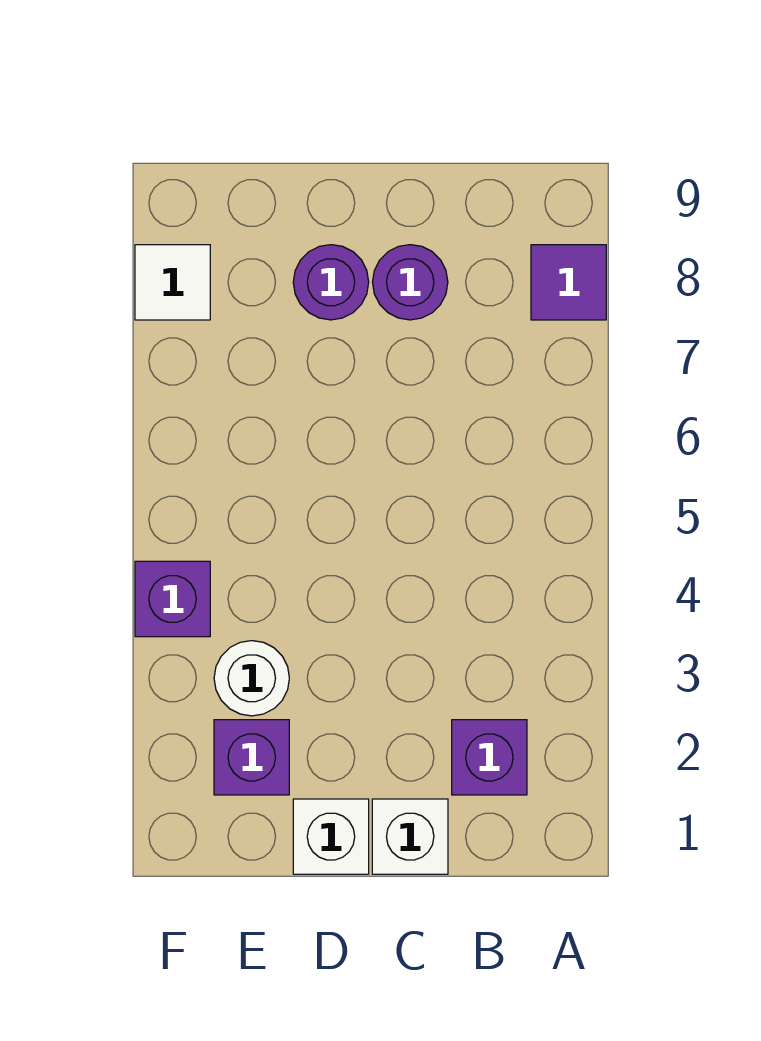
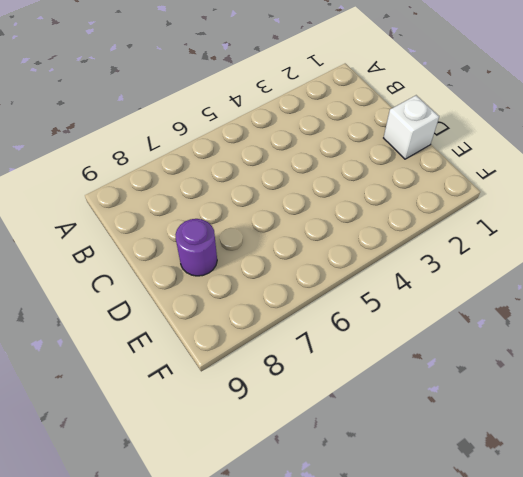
none -> purple 1x1 tile [531,245,606,320]
none -> purple 1x1 brick [452,720,527,795]

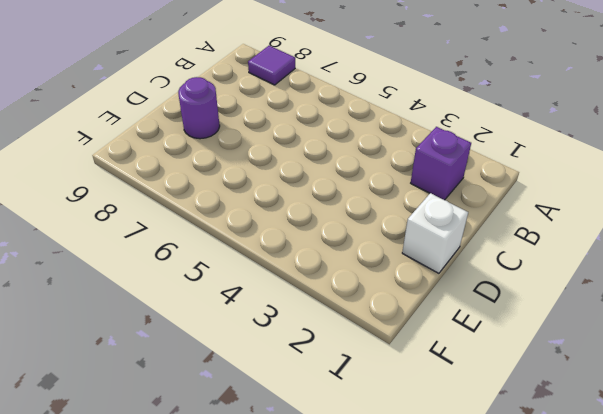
none -> white 1x1 brick [372,799,448,874]
none -> purple 1x1 round brick [373,245,448,320]

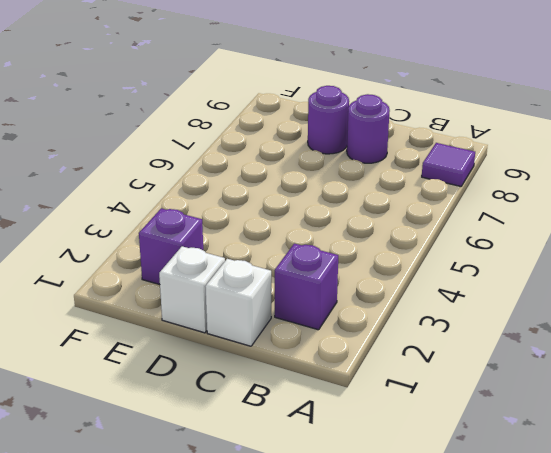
none -> white 1x1 round brick [214,641,289,716]
none -> purple 1x1 brick [135,561,210,637]

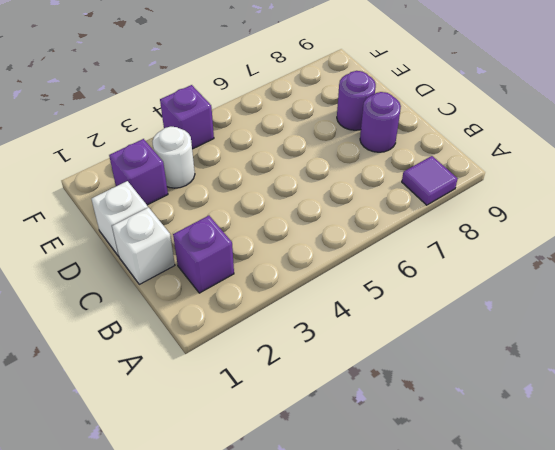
none -> white 1x1 tile [135,245,210,320]

